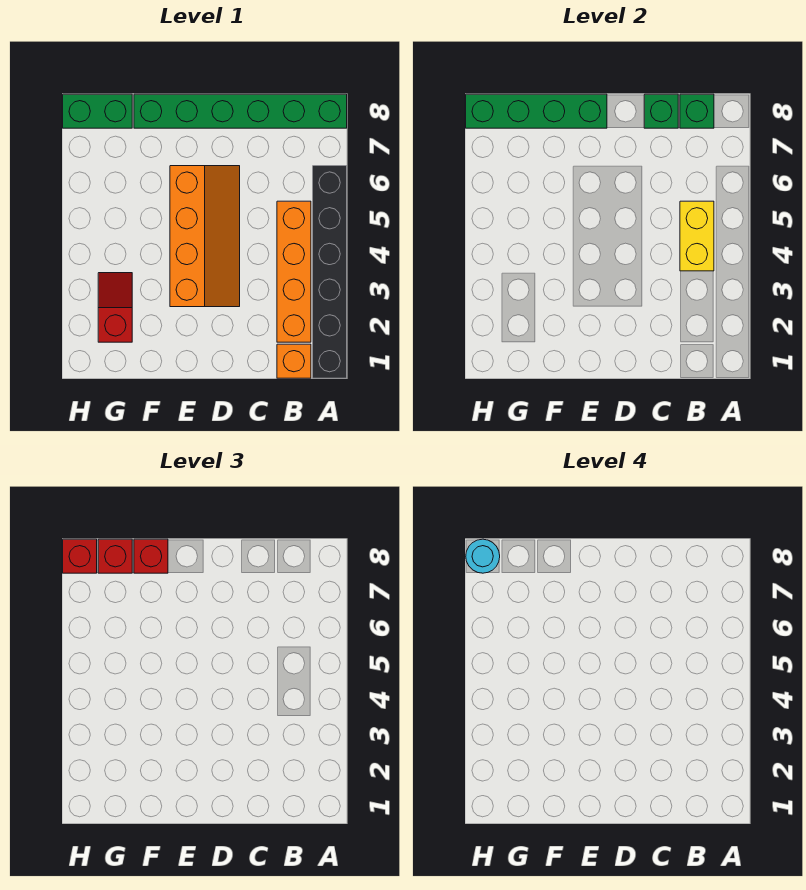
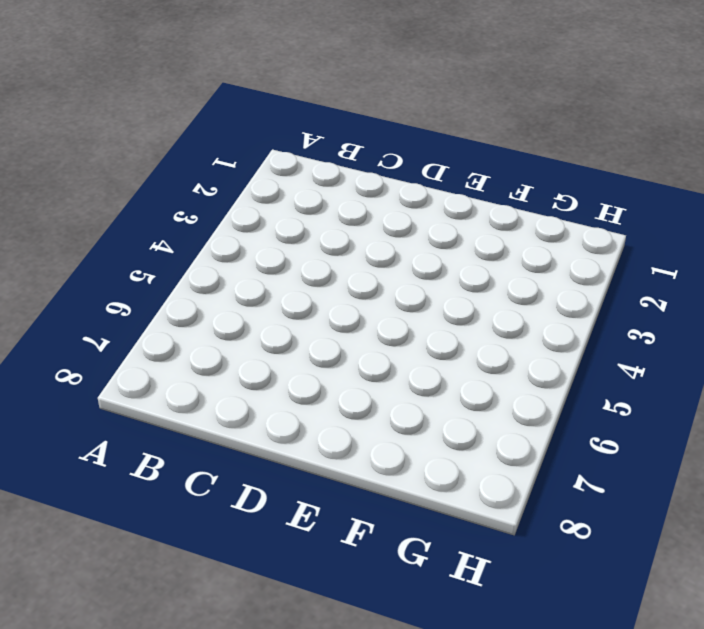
none -> black 1x6 brick [313,166,347,378]
none -> green 1x6 brick [134,94,347,128]
none -> orange 1x1 brick [277,344,311,378]

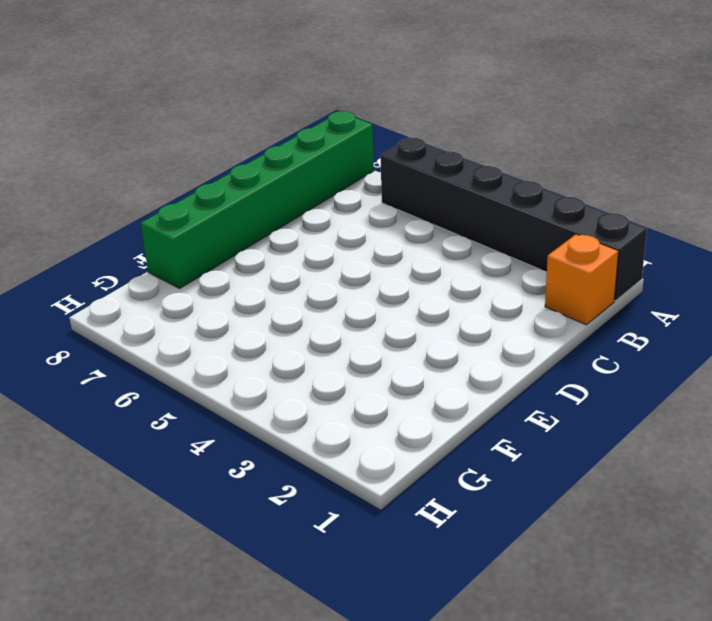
none -> orange 1x4 brick [277,201,311,342]
none -> orange 2x4 slope [170,166,240,307]
none -> red 1x2 slope [98,273,132,342]

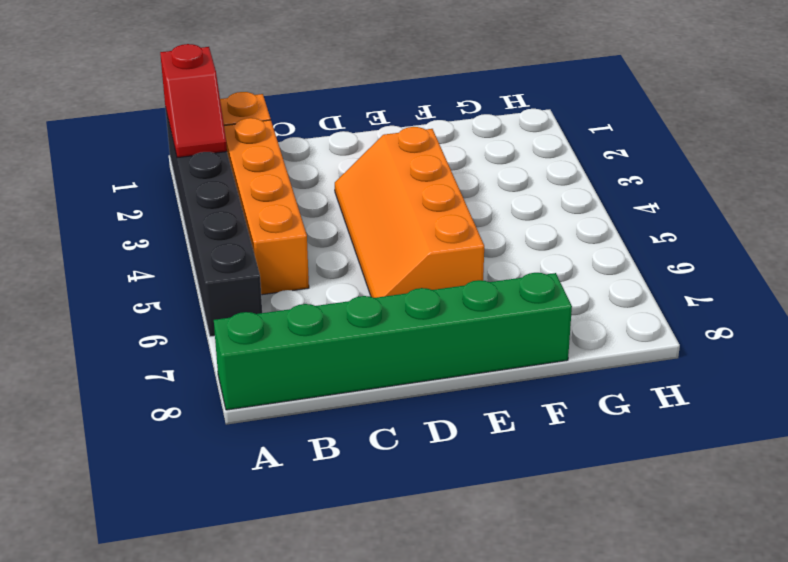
red 1x2 slope [160,44,227,158] -> red 1x2 slope moved to [98,273,132,342]
none -> green 1x2 brick [63,94,132,128]
none -> yellow 1x2 brick [680,201,714,271]
none -> green 1x1 brick [680,94,714,128]

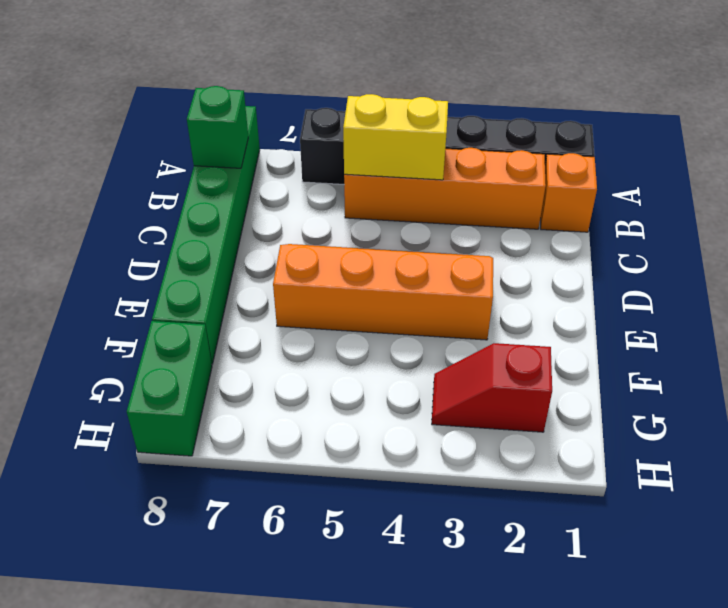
none -> green 1x1 brick [644,94,678,128]
none -> green 1x4 brick [466,94,607,128]
none -> red 1x1 brick [134,539,168,573]

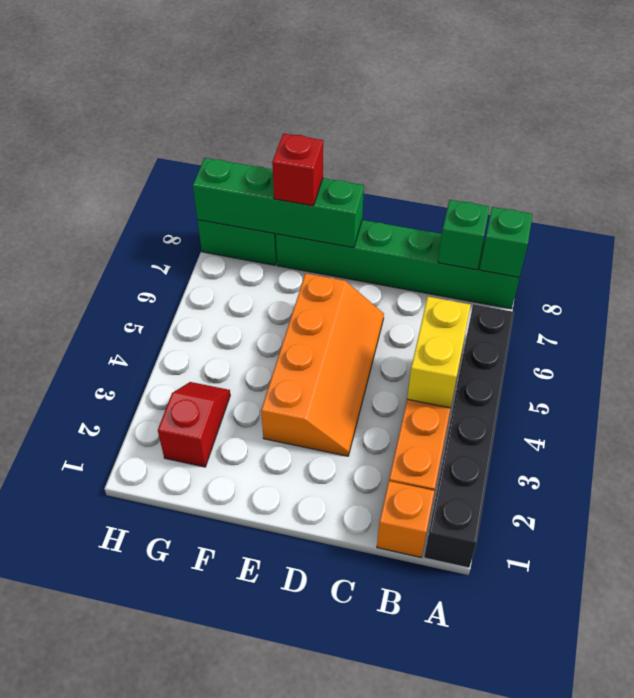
green 1x1 brick [480,207,533,277] -> green 1x1 brick moved to [644,94,678,128]
none -> red 1x1 brick [98,539,132,573]
none -> red 1x1 brick [63,539,97,573]
none -> cyan 1x1 round brick [466,539,500,573]

